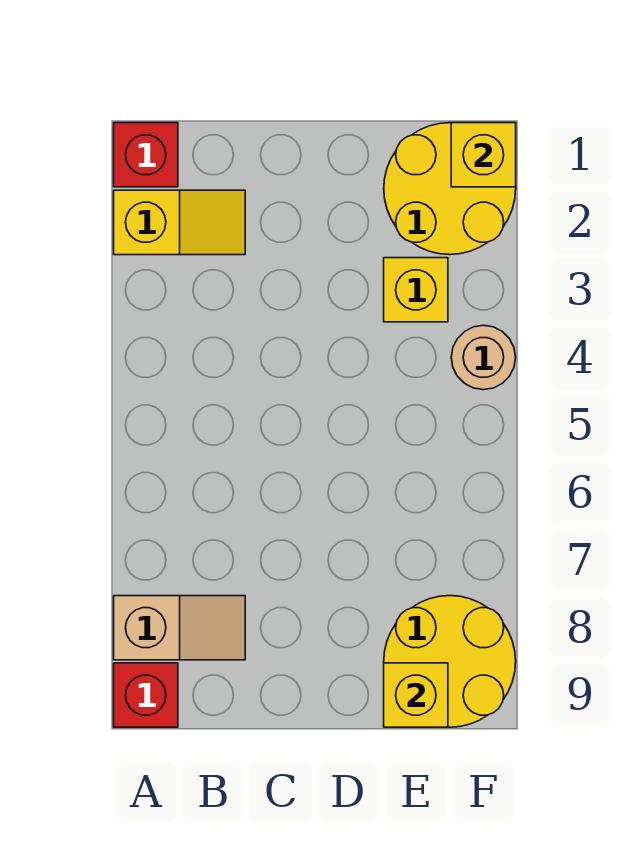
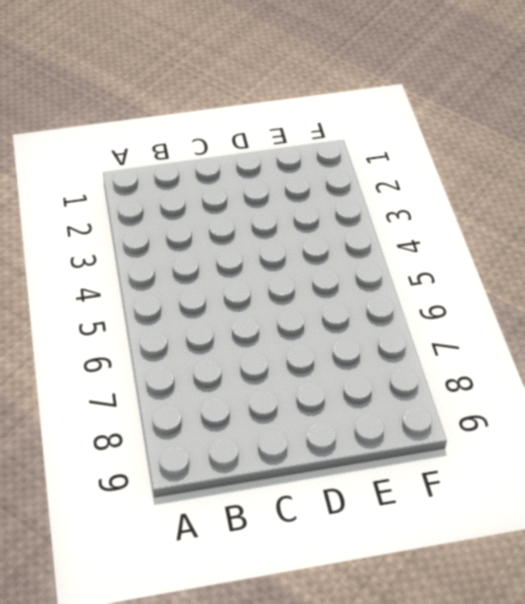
none -> red 1x1 brick [114,123,178,187]
none -> yellow 1x2 slope [114,190,245,255]

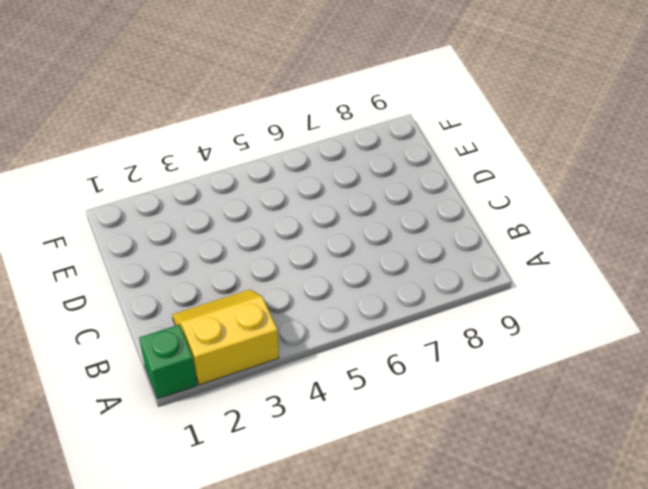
green 1x1 brick [139,325,197,399] -> red 1x1 brick [114,123,178,187]
yellow 2x2 slope [172,290,279,385] -> yellow 1x2 slope [114,190,245,255]
none -> tan 1x2 slope [114,596,245,660]
none -> red 1x1 brick [114,663,178,727]

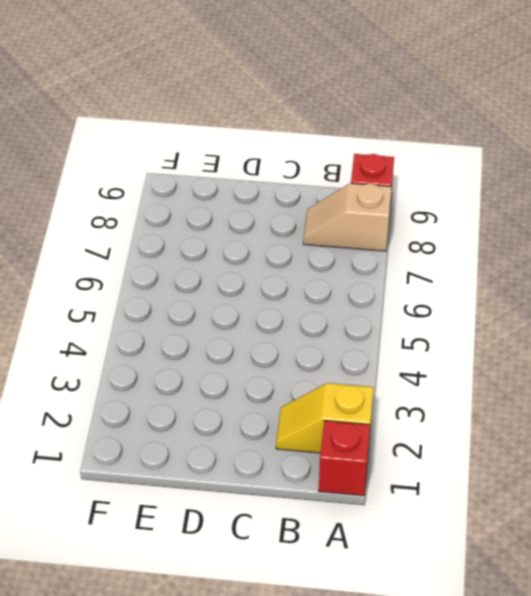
none -> yellow 2x2 round brick [384,123,516,255]
none -> yellow 1x1 brick [384,258,448,322]

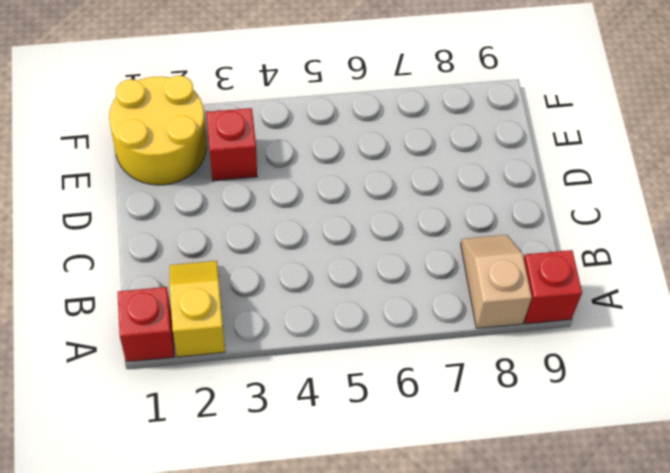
red 1x1 brick [206,108,257,181] -> yellow 1x1 brick [384,258,448,322]
none -> yellow 2x2 round brick [384,596,516,727]
none -> tan 1x1 round brick [451,325,516,390]

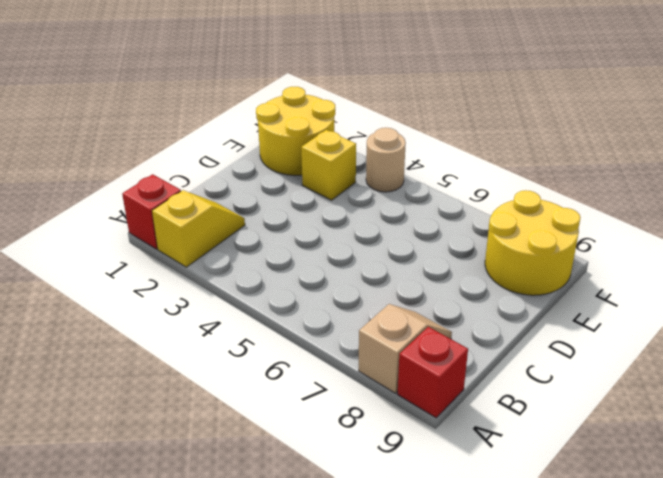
none -> yellow 1x1 brick [384,663,448,727]
none -> yellow 1x1 brick [451,123,516,187]

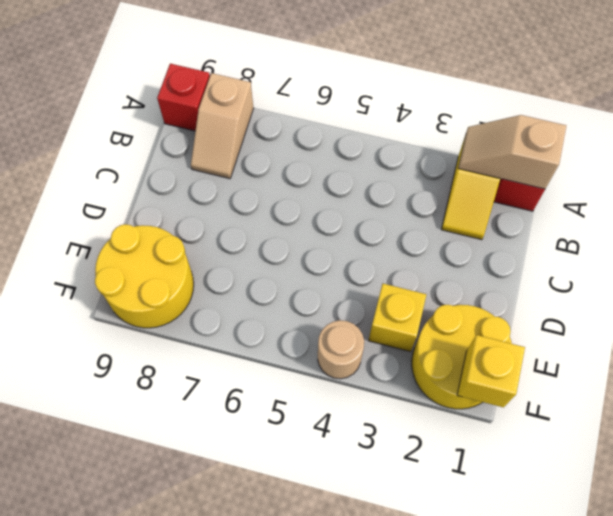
tan 1x2 slope [458,115,566,189] -> none
none -> yellow 1x1 brick [384,663,448,727]

